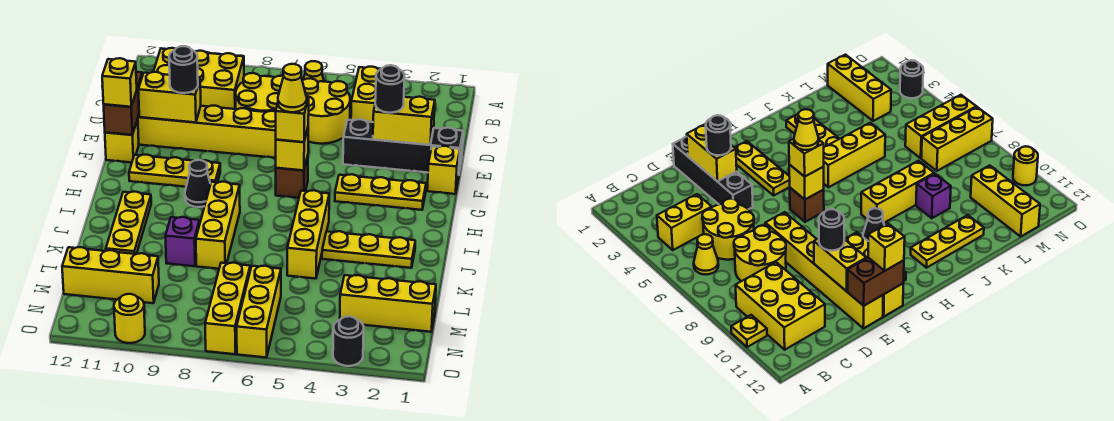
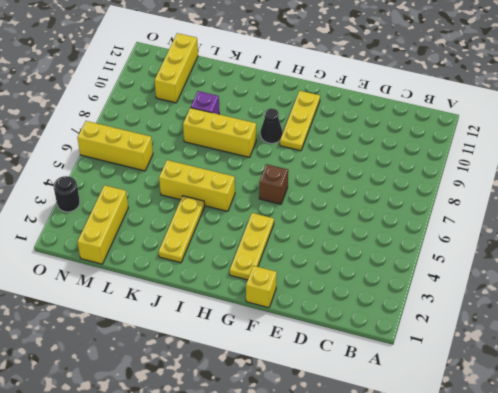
none -> yellow 1x1 plate [731,315,767,347]
none -> yellow 1x2 brick [351,67,380,122]
none -> yellow 1x1 cone [303,61,324,82]
none -> yellow 2x3 brick [154,48,244,109]

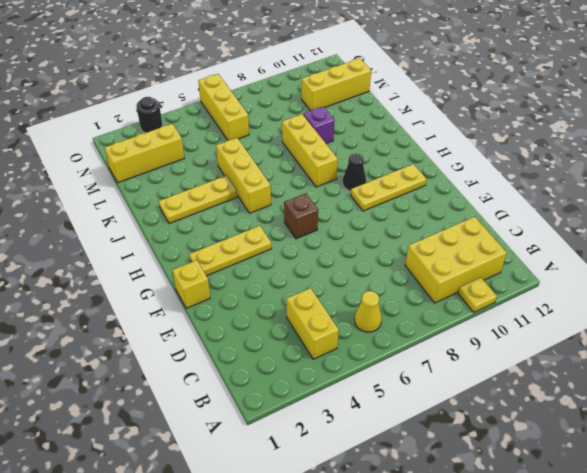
none -> yellow 2x2 round brick [302,78,350,144]
none -> yellow 2x2 round brick [236,73,283,112]
none -> black 1x4 brick [343,119,463,173]
none -> yellow 1x6 brick [138,106,276,158]

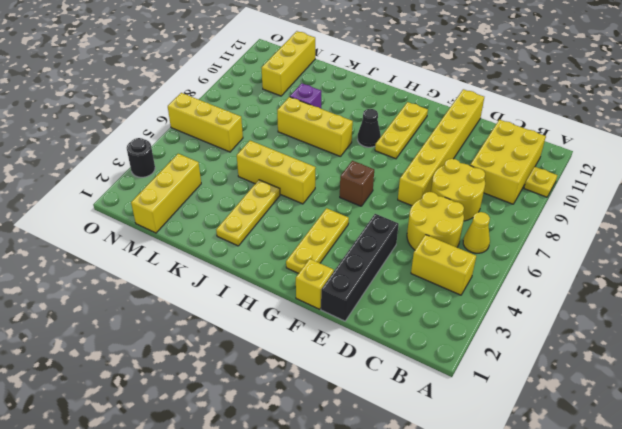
none -> yellow 1x1 brick [105,119,139,163]
none -> yellow 1x3 plate [106,192,151,254]
none -> yellow 1x3 brick [205,263,250,354]
none -> yellow 1x1 round brick [114,294,145,343]

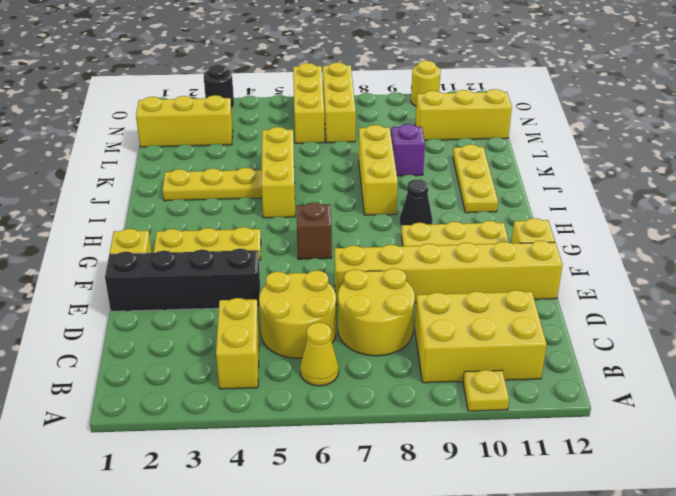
none -> yellow 1x2 brick [373,97,435,145]
none -> yellow 1x2 brick [138,72,201,123]
none -> brown 1x2 brick [104,72,142,135]
none -> yellow 1x1 brick [276,129,308,170]

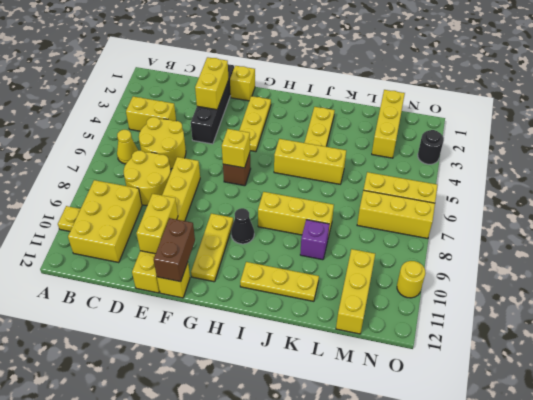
brown 1x2 brick [154,218,195,282] -> brown 1x2 brick turned to [104,72,142,135]
none -> black 1x1 round brick [375,65,404,113]
none -> black 1x1 round brick [169,46,198,93]
none -> yellow 1x1 brick [102,58,137,107]
none -> yellow 1x1 brick [276,96,309,142]

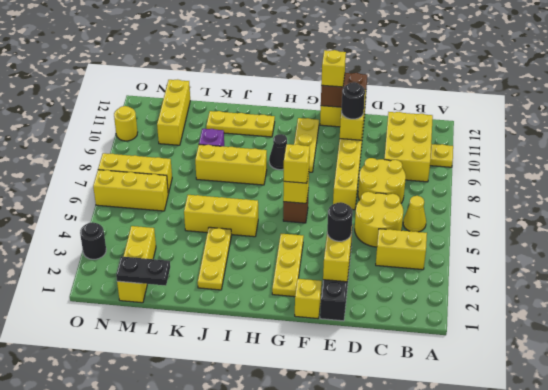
black 1x2 plate [116,256,170,286] -> none
none -> yellow 1x1 cone [278,64,307,112]

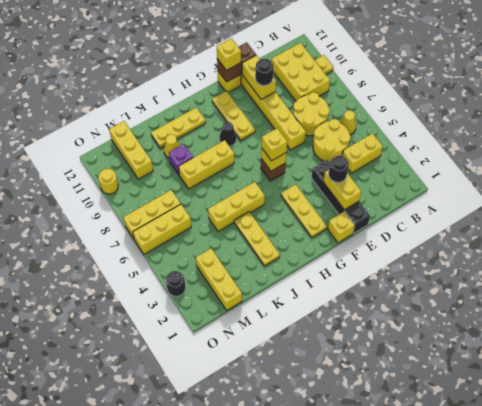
yellow 1x1 cone [164,134,180,158] -> yellow 1x1 cone moved to [278,64,307,112]

